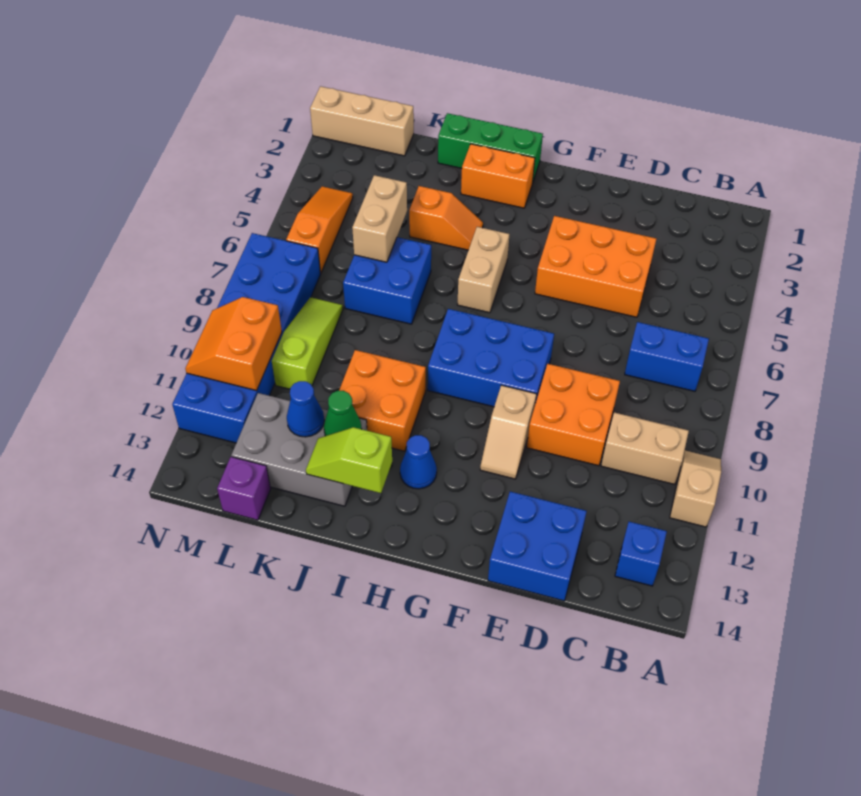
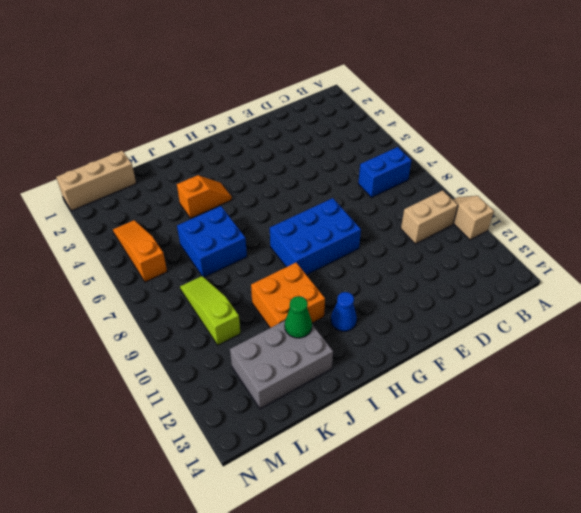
none -> blue 1x1 brick [615,522,667,586]
none -> orange 2x3 brick [535,216,656,317]
none -> orange 2x2 brick [527,364,620,466]

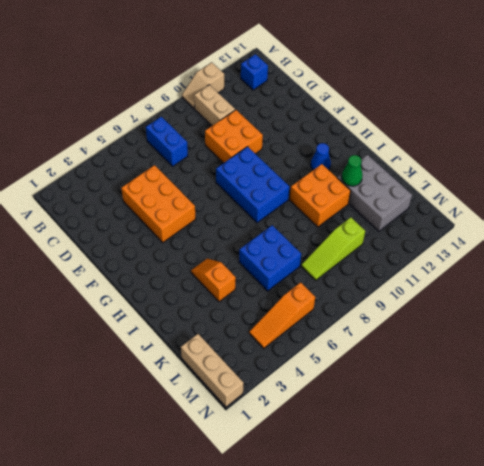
none -> blue 2x2 brick [488,492,587,601]
none -> tan 1x2 slope [480,385,536,479]
none -> green 1x3 brick [438,113,543,184]

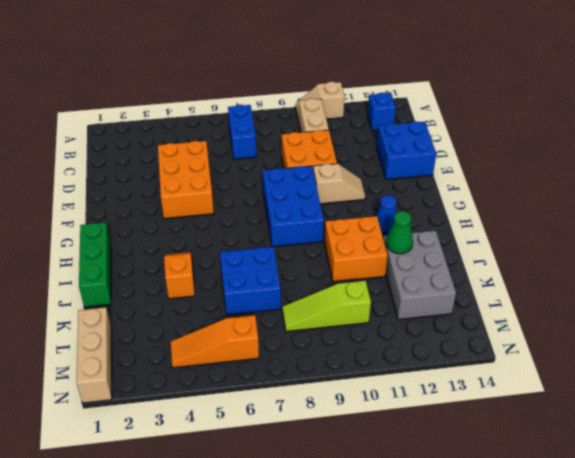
none -> orange 1x2 brick [461,144,535,208]
none -> tan 1x2 brick [457,227,509,313]
none -> purple 1x1 brick [217,457,271,520]

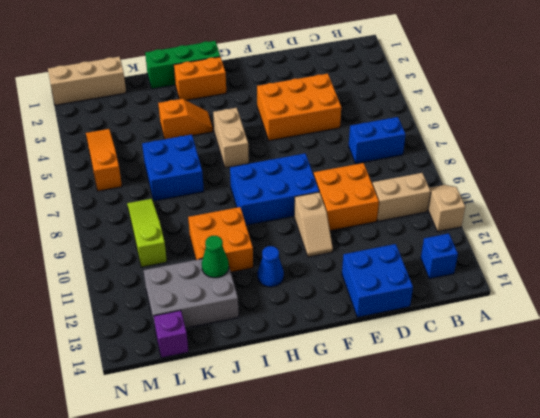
none -> blue 2x6 brick [172,233,321,443]
none -> lime 1x2 slope [306,427,392,493]
none -> tan 1x2 brick [352,175,407,262]

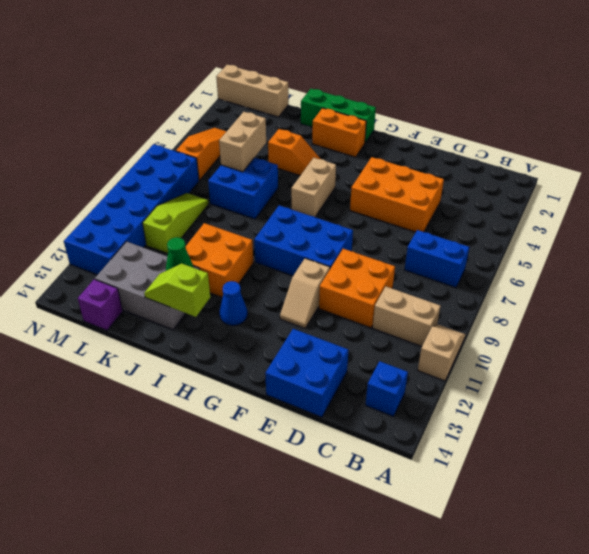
none -> blue 1x1 cone [287,381,324,437]
none -> orange 2x2 slope [185,297,282,391]

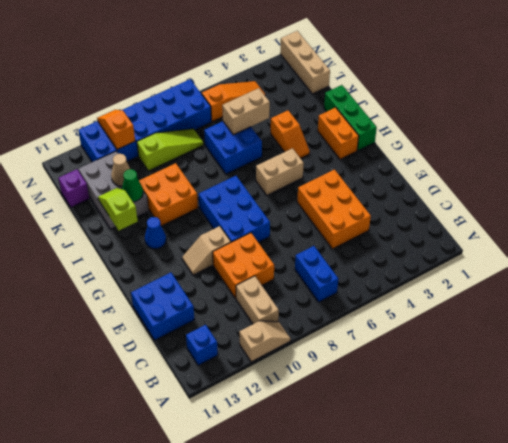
tan 1x1 cone [111,154,130,186] -> blue 1x1 cone [287,381,324,437]
orange 1x2 slope [97,110,135,149] -> orange 2x2 slope [185,297,282,391]

